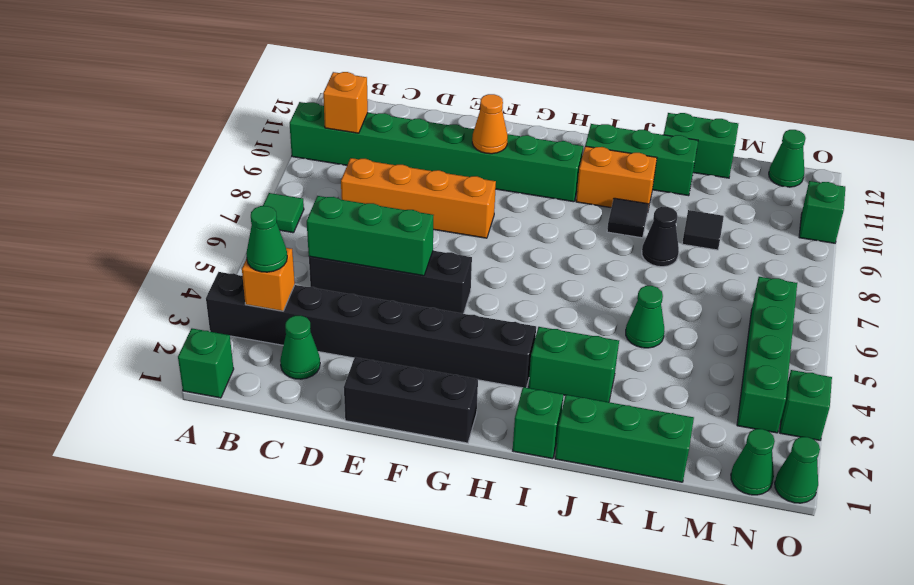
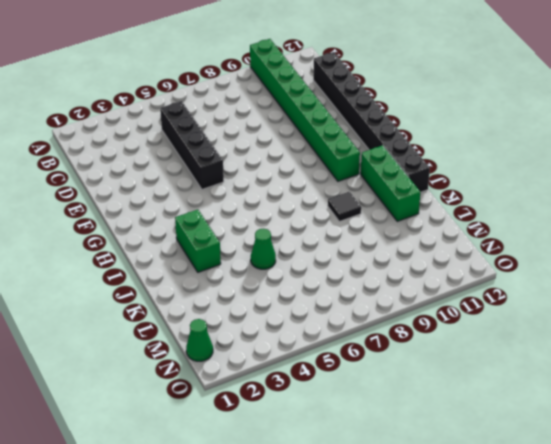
black 1x8 brick [313,52,430,192] -> black 1x8 brick moved to [206,272,536,388]
none -> green 1x1 brick [178,328,234,398]
none -> green 1x1 tile [263,193,304,233]
none -> green 1x1 cone [280,316,320,379]

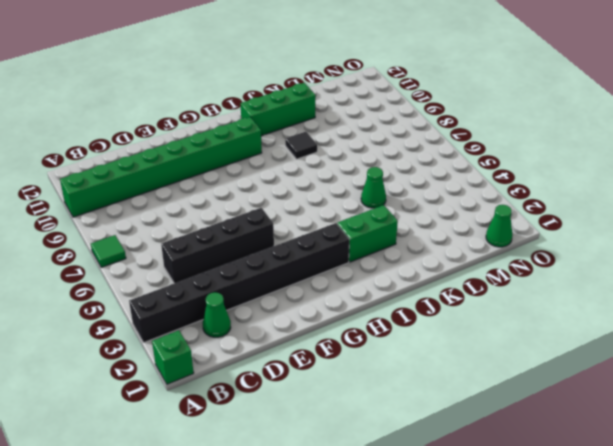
none -> orange 1x4 brick [341,158,496,238]
none -> black 1x3 brick [344,357,478,443]
none -> green 1x1 brick [513,387,563,459]

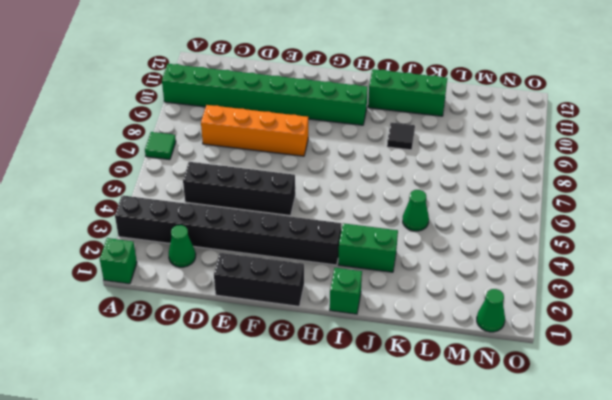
none -> orange 1x2 brick [576,146,657,209]
none -> green 1x3 brick [555,395,694,482]
none -> black 1x1 cone [642,207,679,267]

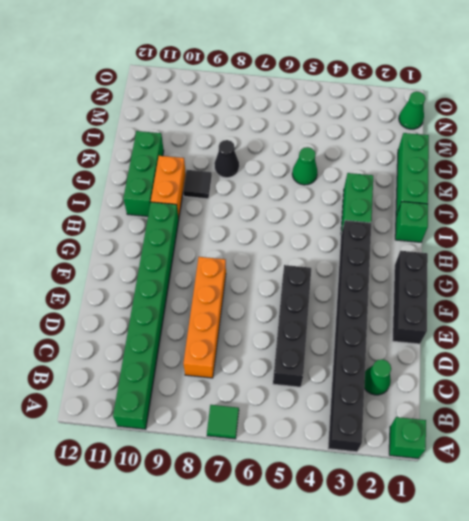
none -> green 1x2 brick [664,113,738,178]
none -> black 1x1 tile [682,210,724,250]
none -> green 1x4 brick [737,277,797,433]

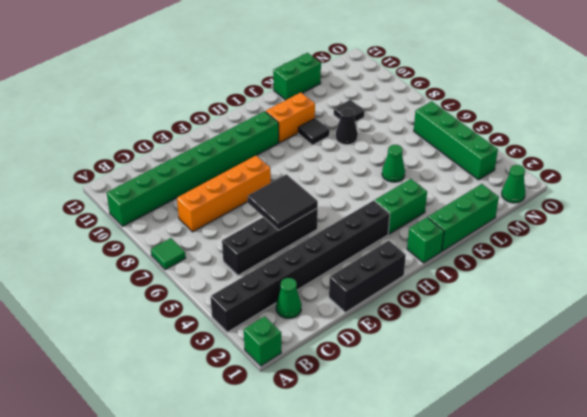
black 2x2 tile [248,174,318,230] -> green 1x3 brick [307,196,433,276]
none -> green 1x3 brick [585,124,698,196]
none -> green 1x1 cone [769,130,805,187]
none -> green 1x1 cone [775,437,820,503]

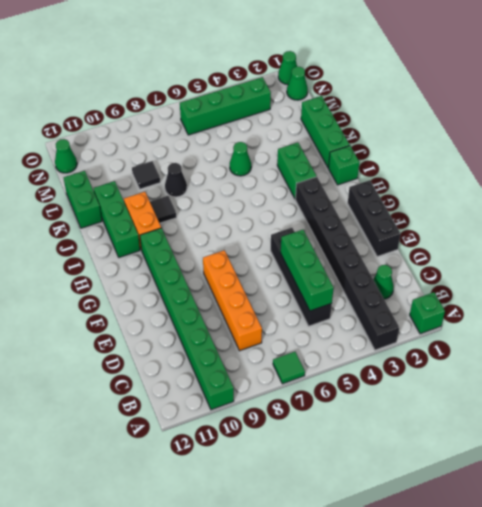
none -> green 1x1 brick [780,370,832,440]
none -> green 1x1 brick [799,181,845,243]
none -> orange 1x1 brick [242,248,295,311]

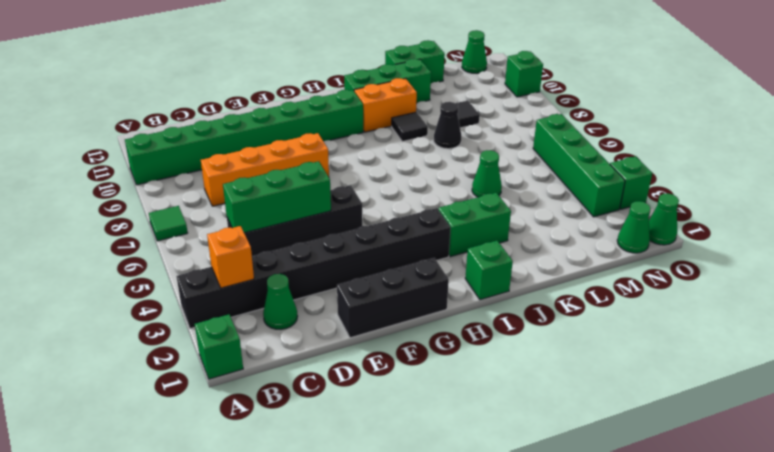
none -> green 1x3 brick [555,395,694,482]
none -> orange 1x1 brick [323,72,368,133]
none -> orange 1x1 cone [472,94,508,154]

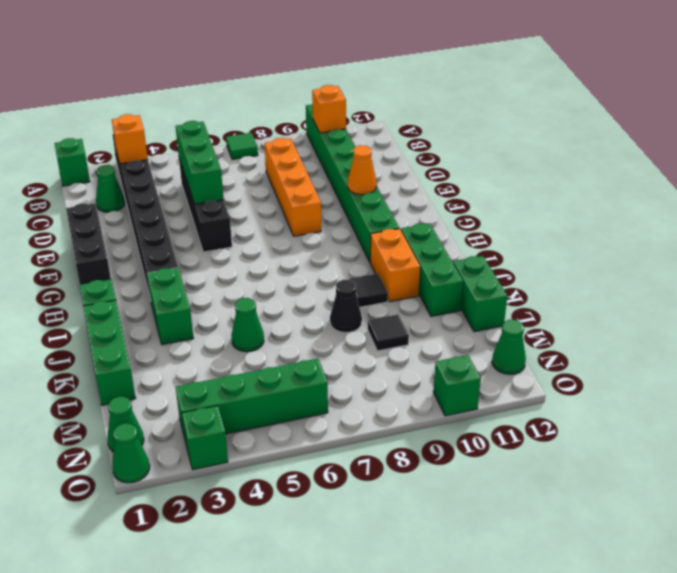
none -> green 1x1 cone [246,206,287,272]

